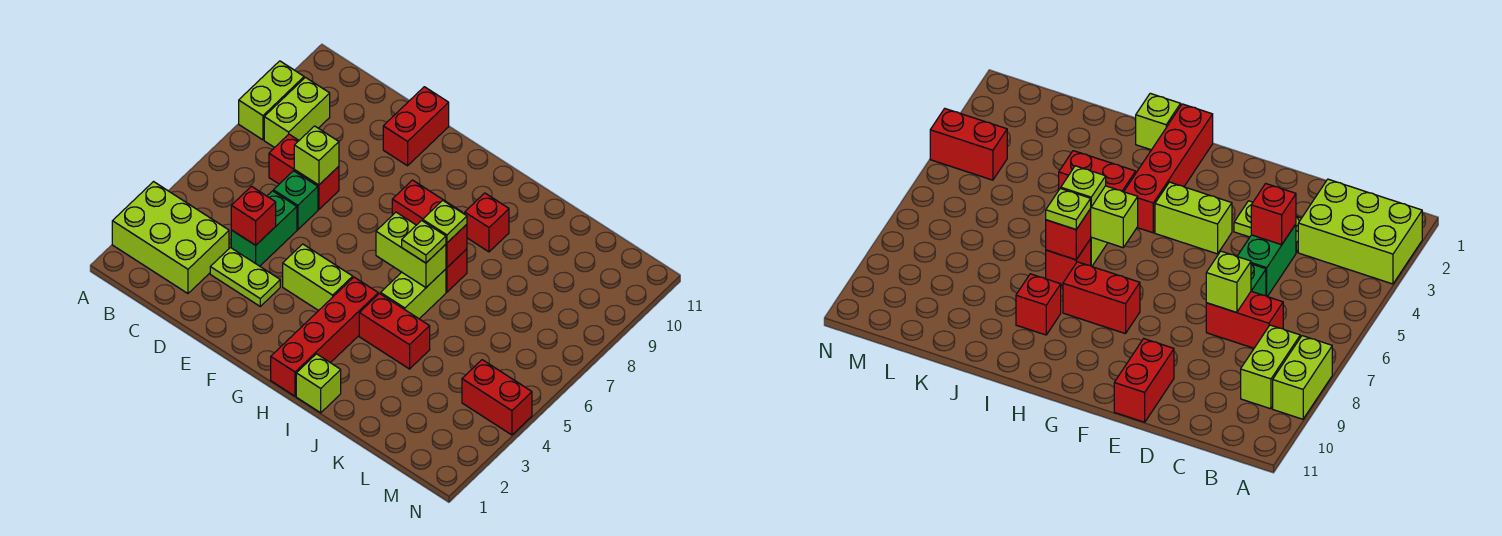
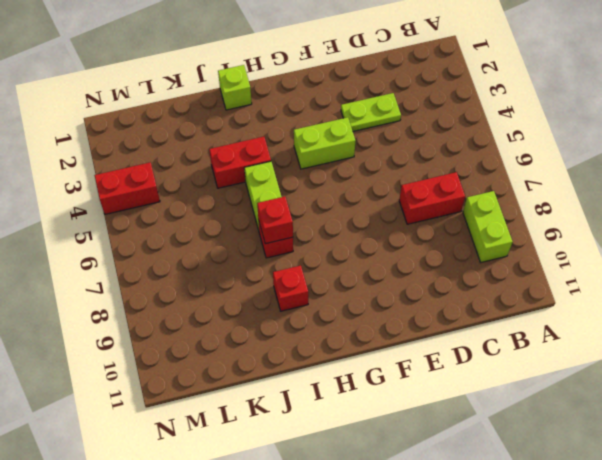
none -> lime 2x3 brick [112,182,229,293]
none -> lime 1x2 brick [239,61,304,140]
none -> green 1x2 brick [231,191,297,266]

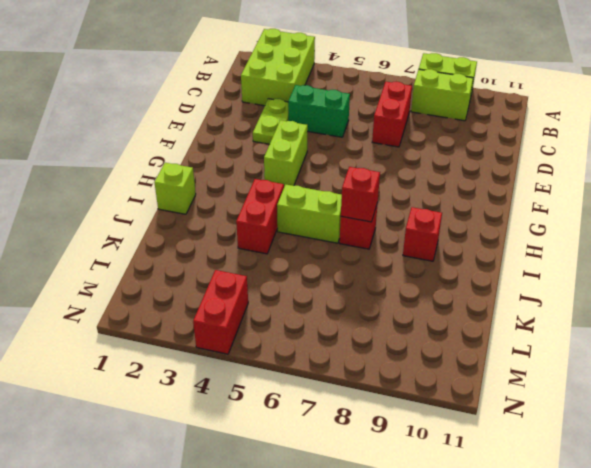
none -> green 1x1 brick [273,171,318,230]
none -> red 1x2 brick [383,87,449,166]
none -> red 1x2 brick [392,180,461,225]

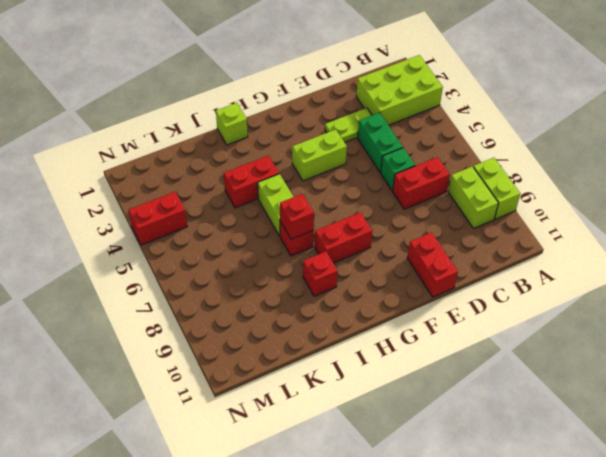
none -> red 1x4 brick [271,277,378,396]
none -> red 1x1 brick [231,186,276,245]
none -> lime 1x1 brick [294,126,339,185]

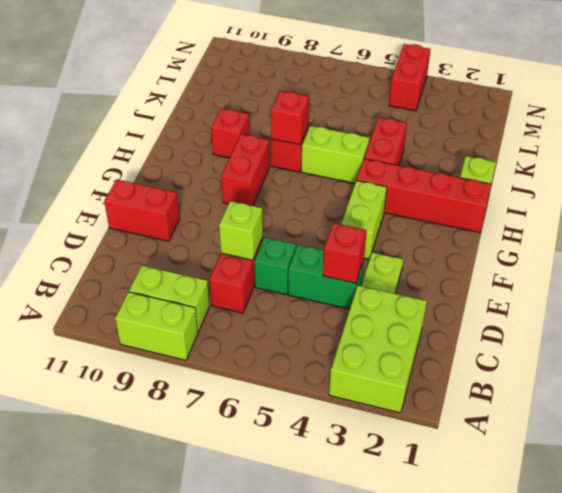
none -> lime 1x2 brick [376,212,446,288]
none -> lime 1x1 plate [402,220,446,263]
none -> lime 1x1 plate [423,200,467,243]

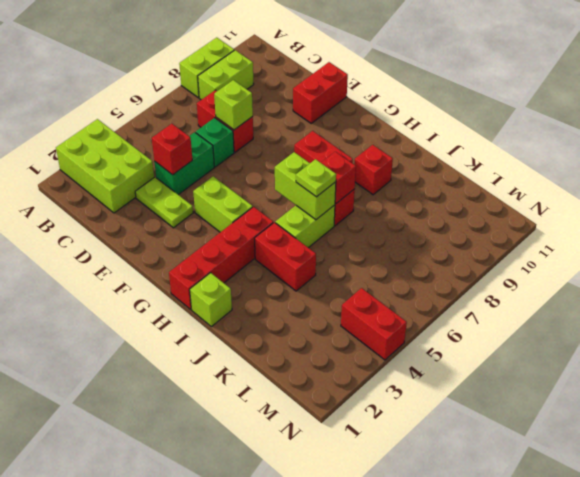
none -> lime 1x1 plate [423,200,467,243]

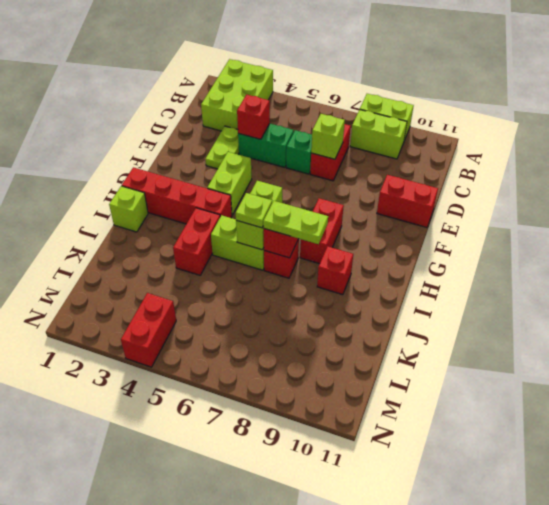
lime 1x2 plate [263,201,328,244] -> lime 1x1 plate [423,200,467,243]

